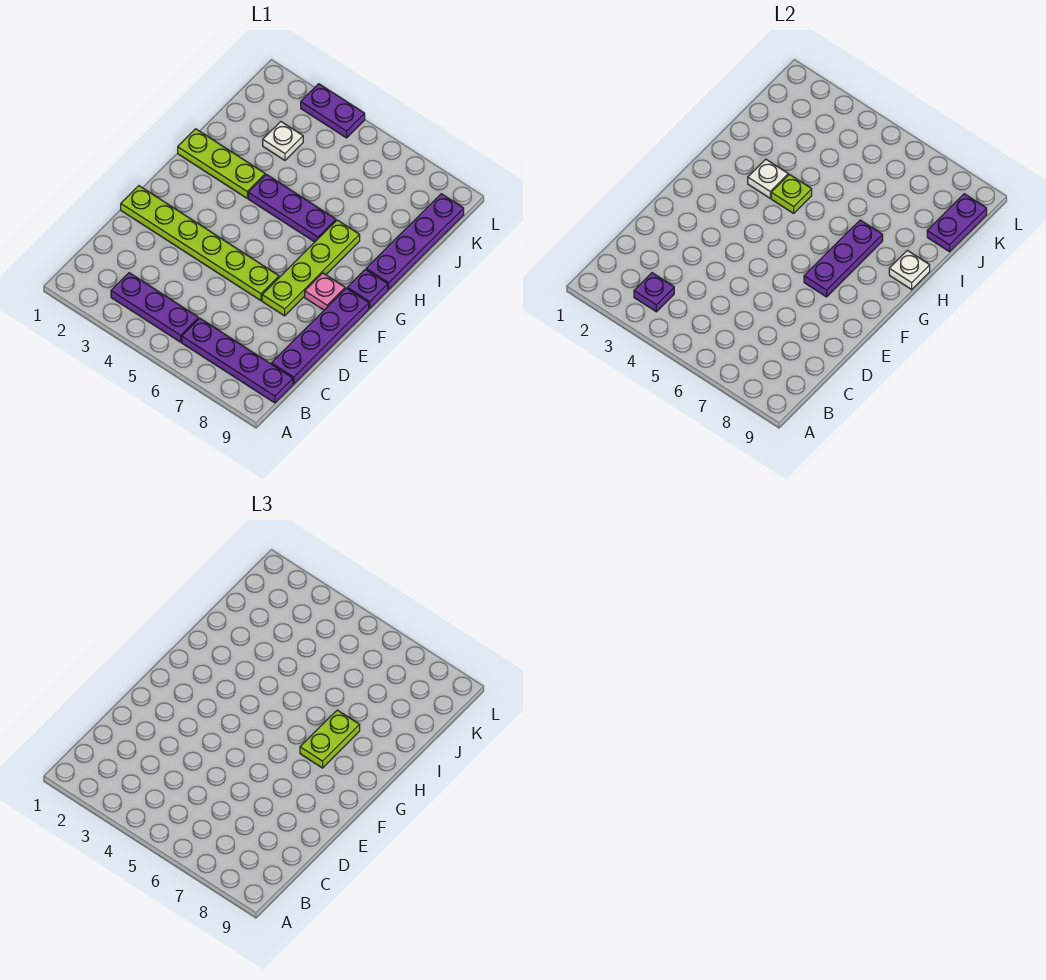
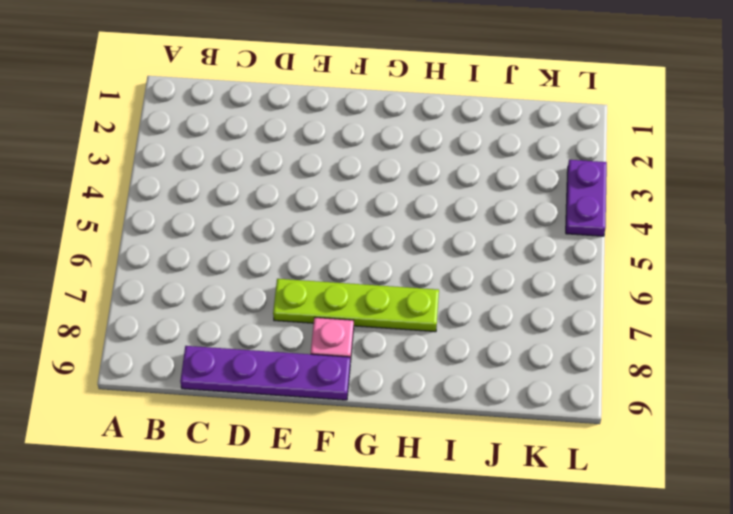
none -> purple 1x3 plate [111,273,199,342]
none -> purple 1x4 plate [182,318,293,403]
none -> lime 1x6 plate [121,186,279,301]

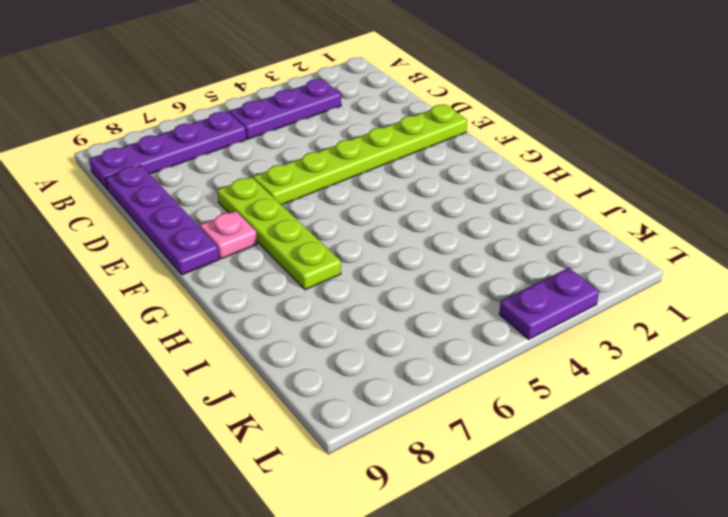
none -> purple 1x1 plate [347,269,388,308]
none -> lime 1x3 plate [178,129,265,198]
none -> purple 1x3 plate [248,175,336,242]

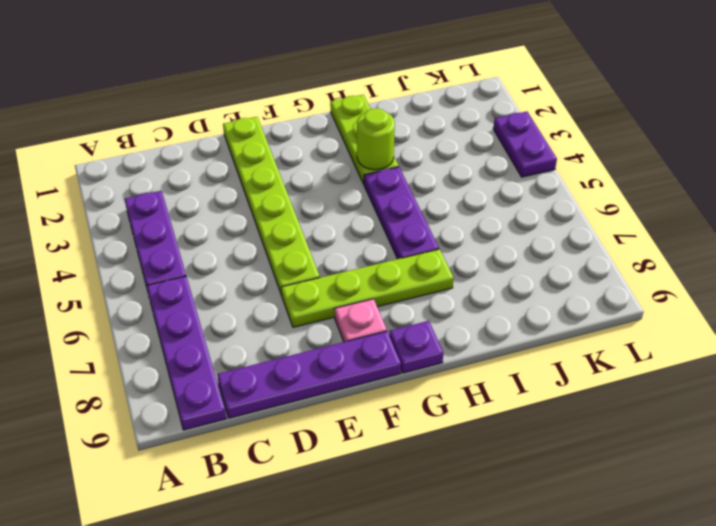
lime 1x1 round brick [357,108,395,170] -> white 1x1 plate [748,159,788,198]
none -> purple 1x4 plate [366,194,464,289]
none -> white 1x1 plate [263,122,303,160]
none -> purple 1x1 plate [634,273,674,312]

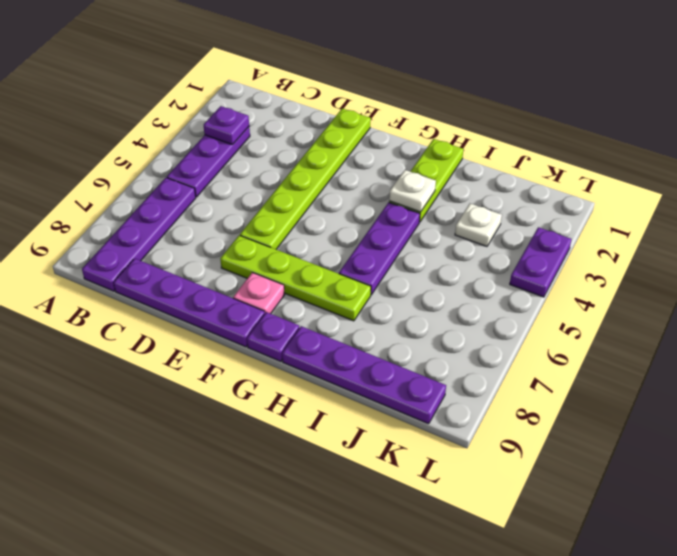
none -> purple 1x3 plate [804,220,883,297]
none -> lime 1x1 plate [771,175,812,213]
none -> white 1x1 plate [889,250,930,289]

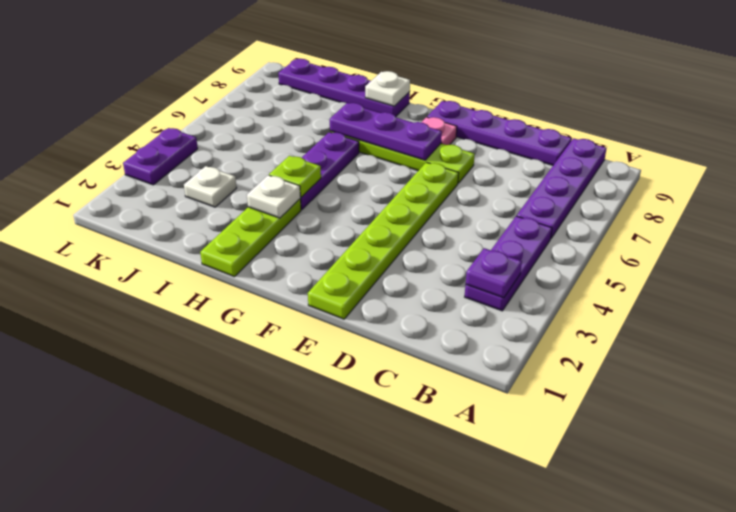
none -> purple 1x1 plate [347,269,388,308]
none -> purple 1x2 plate [927,194,987,252]
none -> lime 1x2 plate [300,710,360,768]

